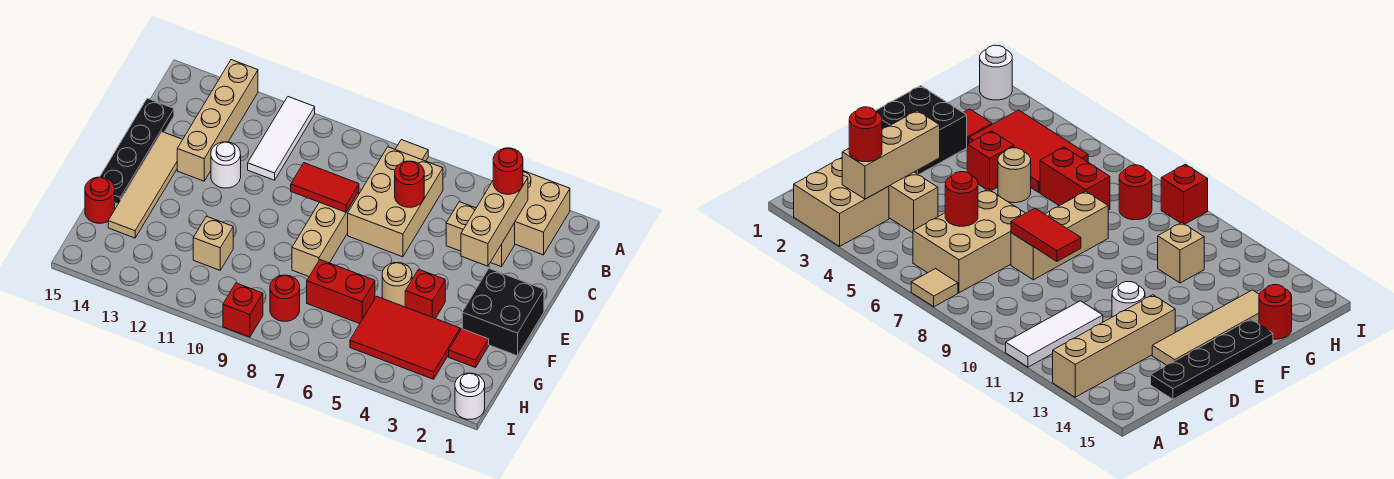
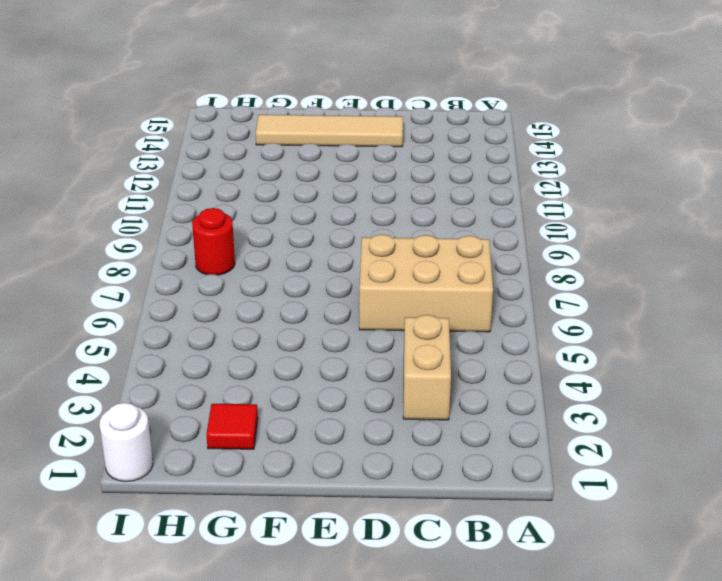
none -> tan 2x2 brick [514,171,570,255]
none -> tan 1x1 tile [395,140,428,161]
none -> white 1x3 tile [248,97,315,180]

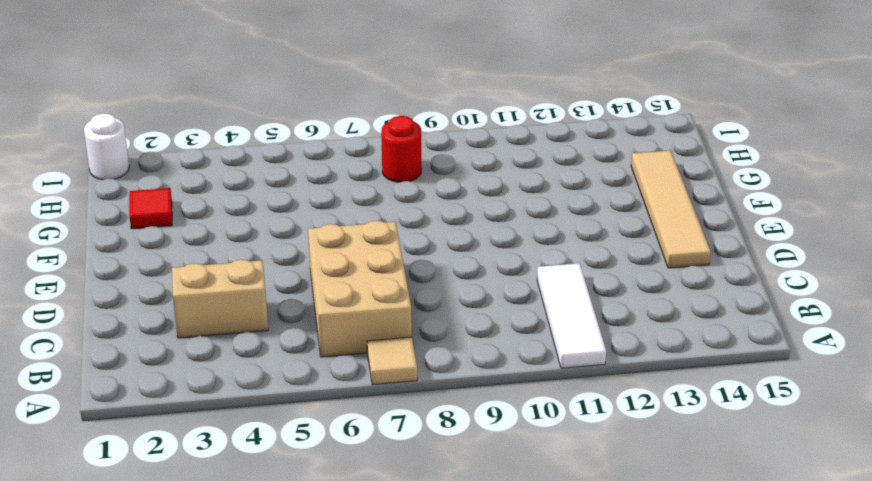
none -> tan 2x2 brick [514,171,570,255]
none -> tan 1x4 brick [177,60,258,181]
none -> black 1x4 plate [100,98,174,204]

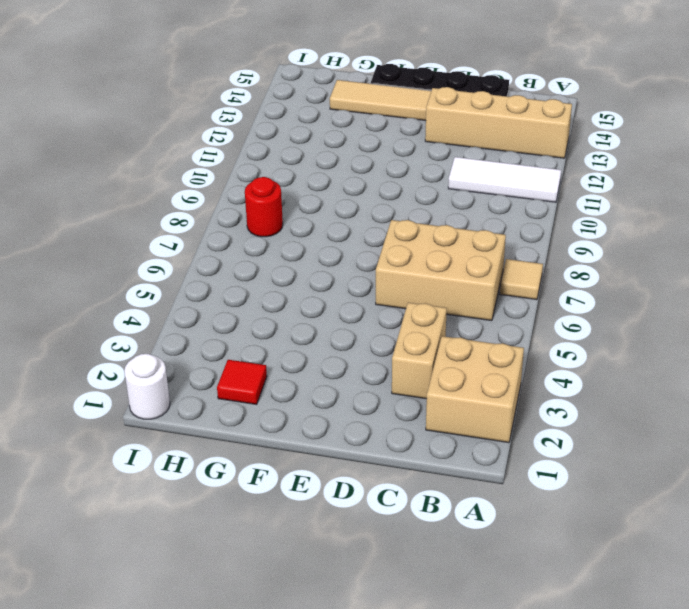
none -> tan 1x3 brick [292,192,359,276]
none -> white 1x1 round brick [211,142,241,188]
none -> black 2x2 brick [462,269,544,356]

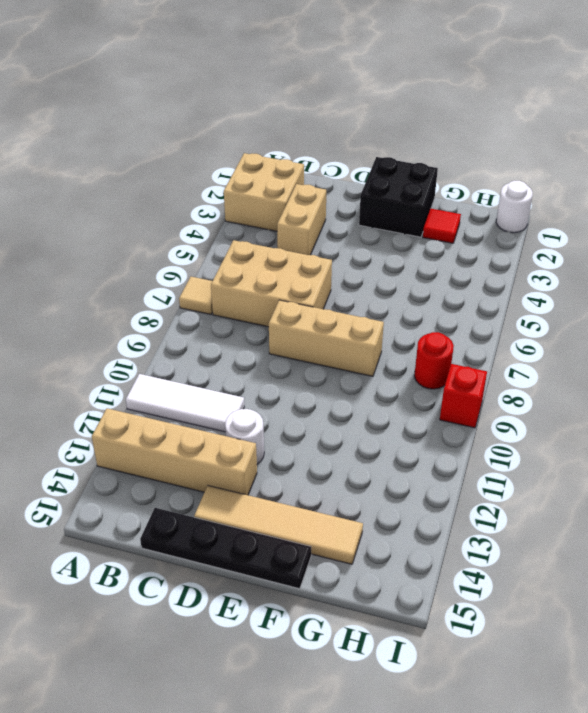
none -> red 1x1 brick [405,269,445,319]
none -> tan 1x1 round brick [382,262,412,307]
none -> red 2x3 tile [350,296,460,379]

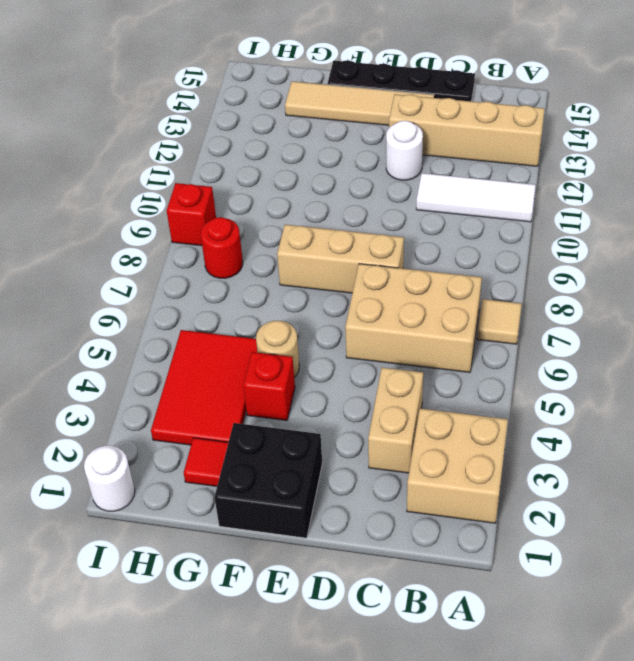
none -> red 1x2 brick [307,260,375,324]
none -> tan 1x1 brick [193,216,233,270]
none -> red 1x1 round brick [85,177,115,223]

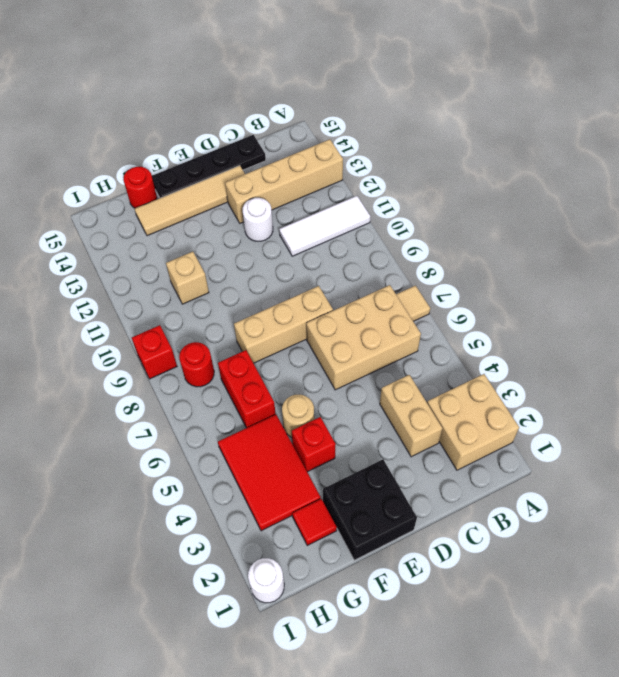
none -> tan 1x3 brick [461,175,528,266]
none -> red 1x1 round brick [395,161,424,207]
none -> red 1x2 tile [291,163,359,212]

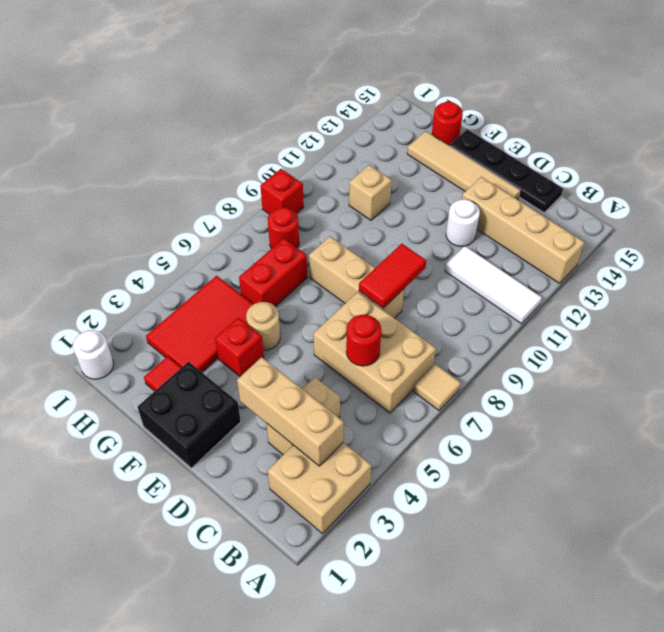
none -> red 1x1 round brick [493,148,523,194]

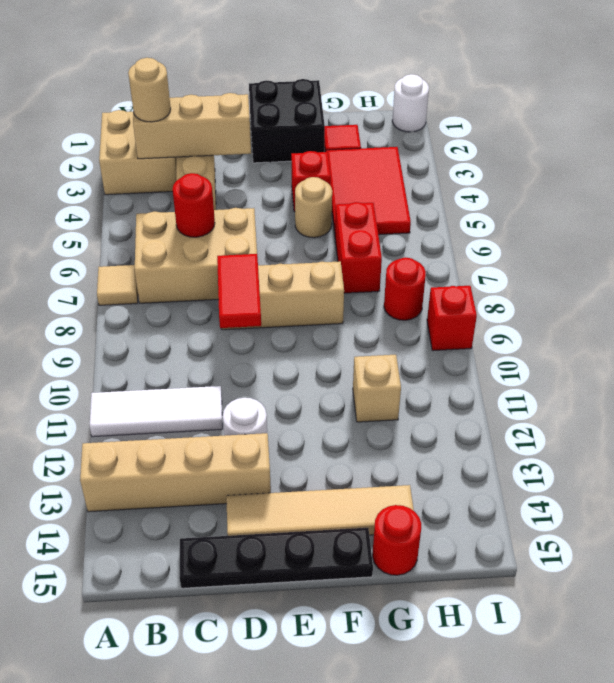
tan 1x1 round brick [128,58,171,122] -> red 1x1 round brick [493,148,523,194]

